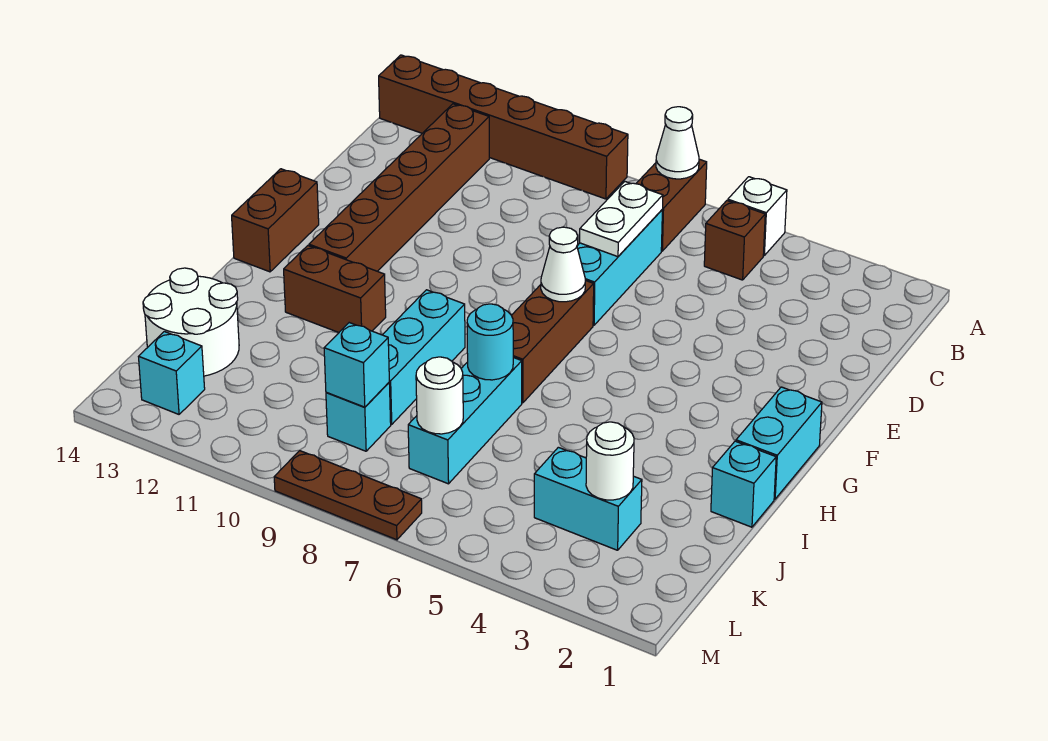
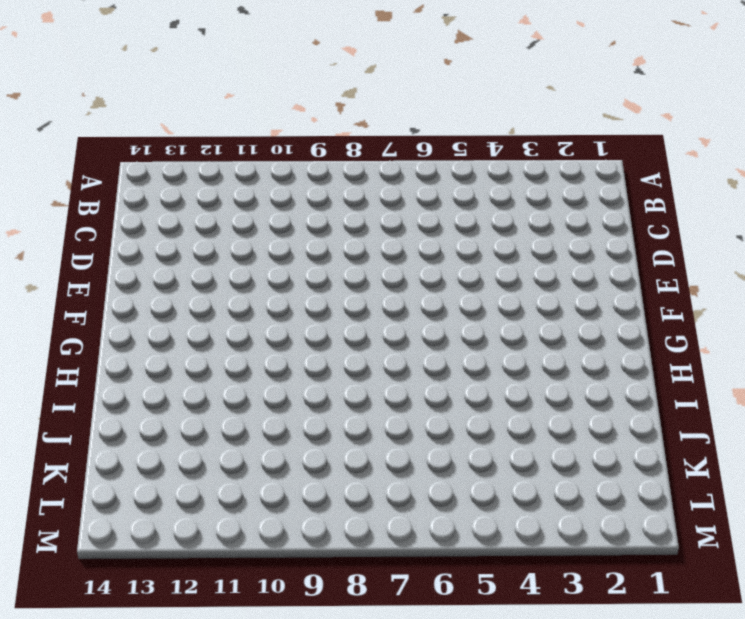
none -> white 1x1 brick [728,177,787,255]
none -> brown 1x2 brick [636,159,707,251]
none -> brown 1x6 brick [379,55,628,199]

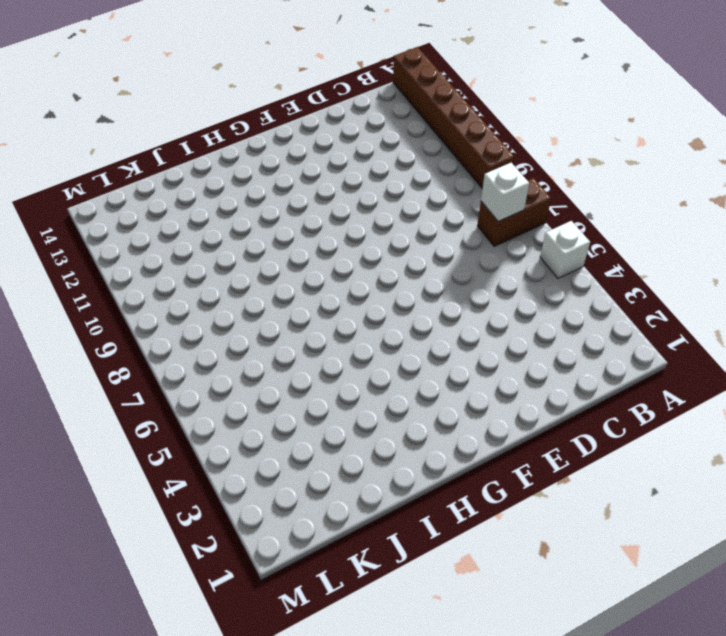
white 1x1 brick [481,163,529,221] -> none
none -> brown 1x1 brick [704,200,765,280]
none -> brown 1x6 brick [309,104,489,271]
none -> cyan 1x3 brick [577,210,662,325]

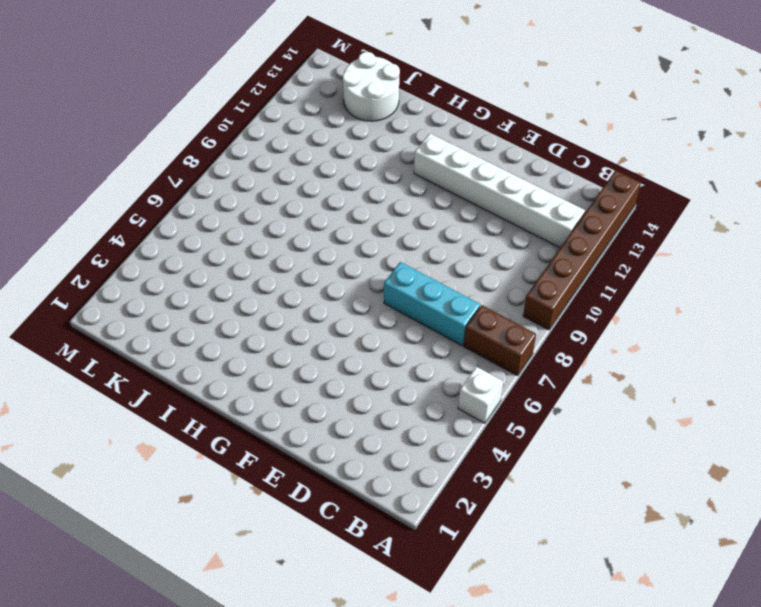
white 1x6 brick [414,133,585,248] -> brown 1x6 brick [309,104,489,271]
none -> brown 1x1 brick [704,200,765,280]
none -> brown 1x3 brick [511,280,594,403]
none -> brown 1x2 brick [232,169,319,272]

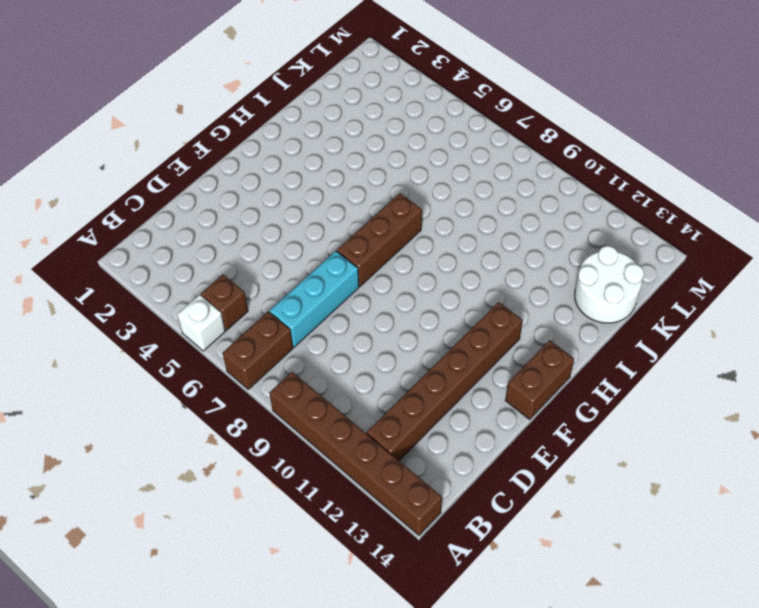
none -> cyan 1x2 brick [736,387,822,499]
none -> cyan 1x3 brick [383,290,465,424]
none -> brown 1x2 brick [284,246,386,332]

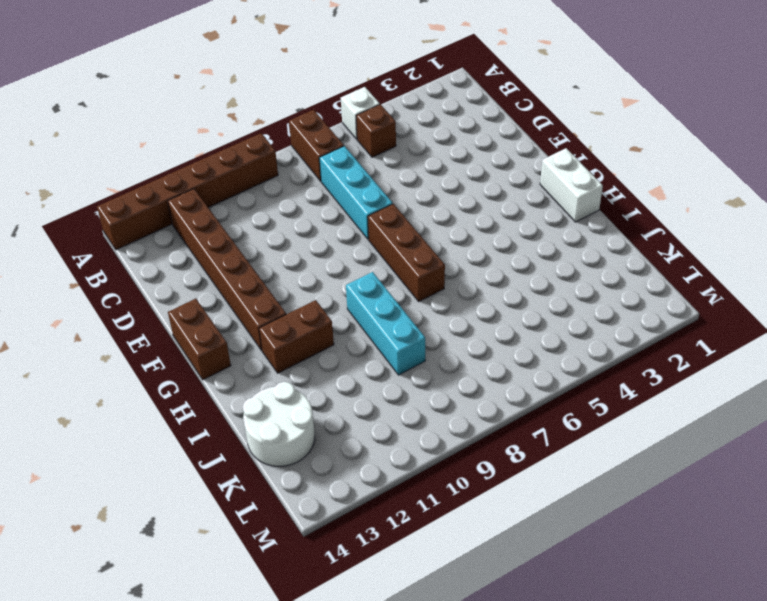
white 1x2 brick [540,148,603,222] -> cyan 1x2 brick [736,387,822,499]
none -> cyan 1x1 brick [711,441,776,527]
none -> cyan 1x3 brick [408,358,522,484]
none -> cyan 1x2 brick [534,447,642,550]

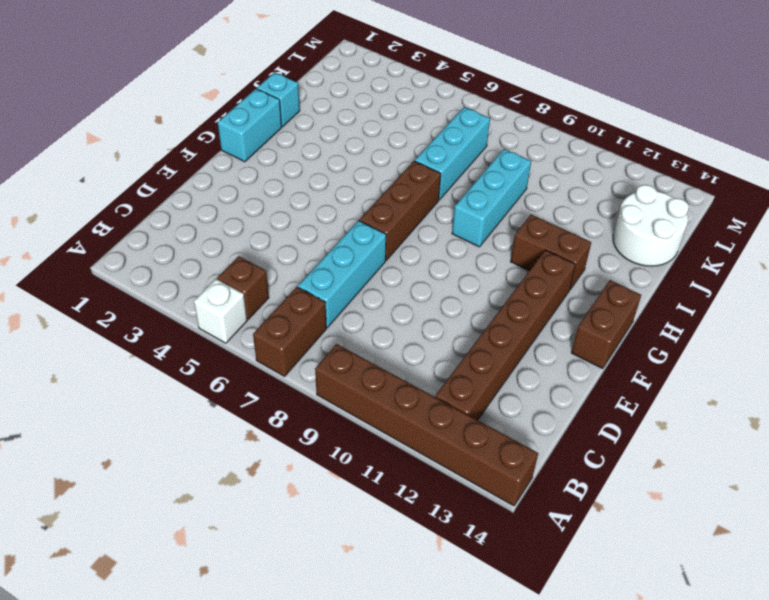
none -> cyan 1x2 brick [534,447,642,550]
none -> cyan 1x1 brick [326,383,391,451]
none -> cyan 1x1 brick [138,332,205,414]

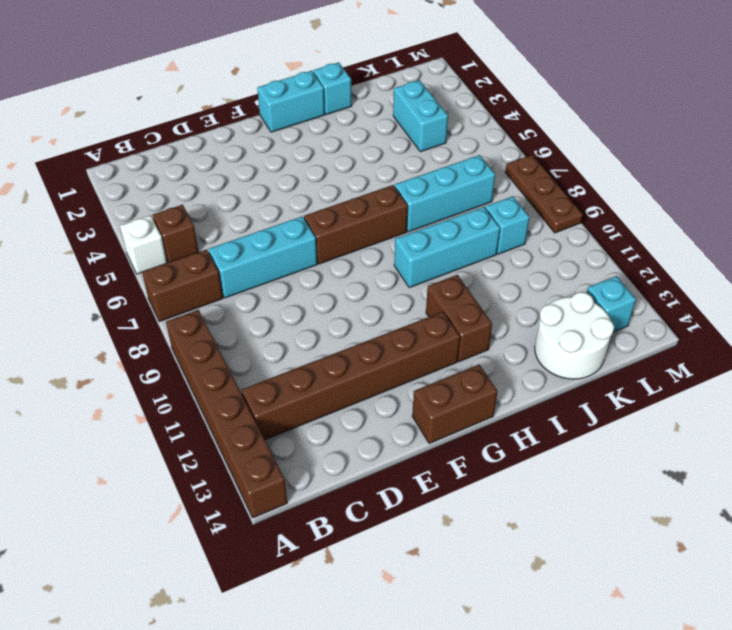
none -> white 1x1 cone [656,107,699,179]
none -> white 1x2 plate [580,182,663,257]
none -> white 1x1 cone [541,227,585,302]

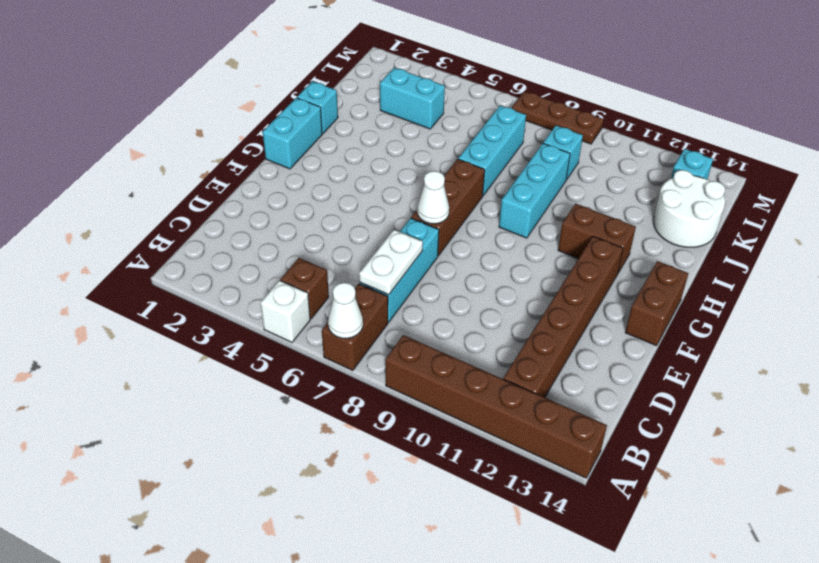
none -> cyan 1x1 round brick [467,304,513,380]
none -> white 1x1 round brick [586,422,634,500]
none -> white 1x1 round brick [416,357,463,434]

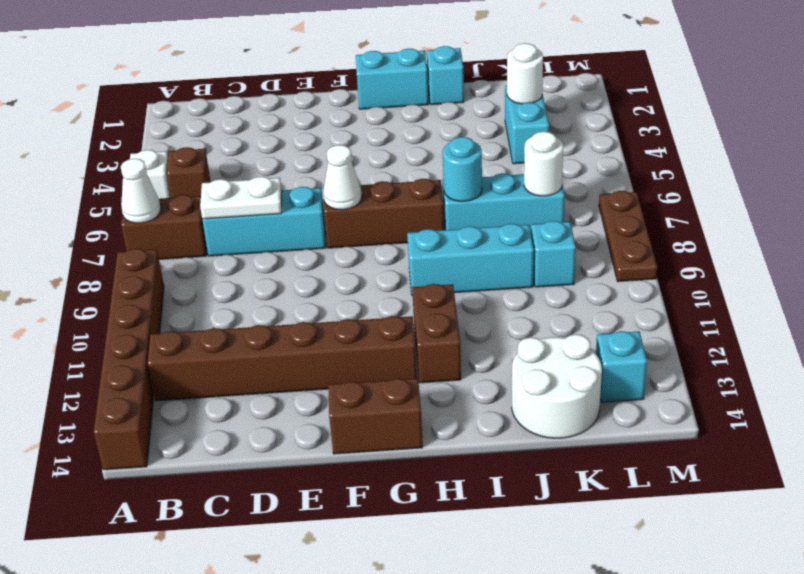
none -> cyan 1x1 brick [324,323,389,407]

